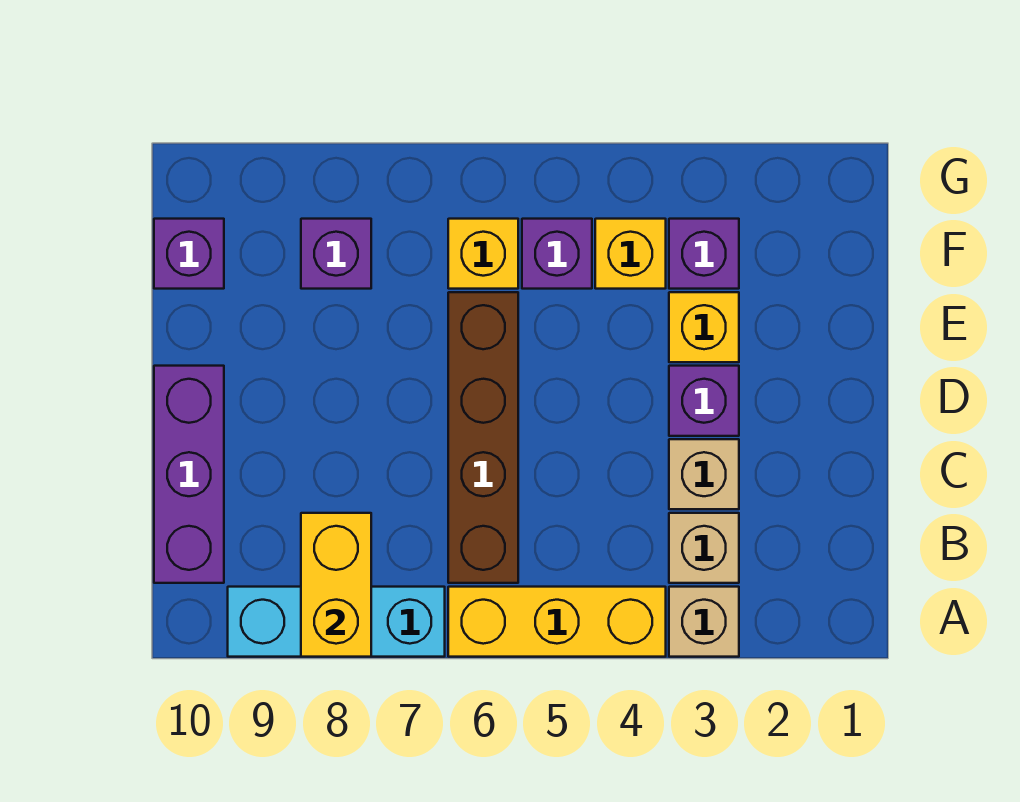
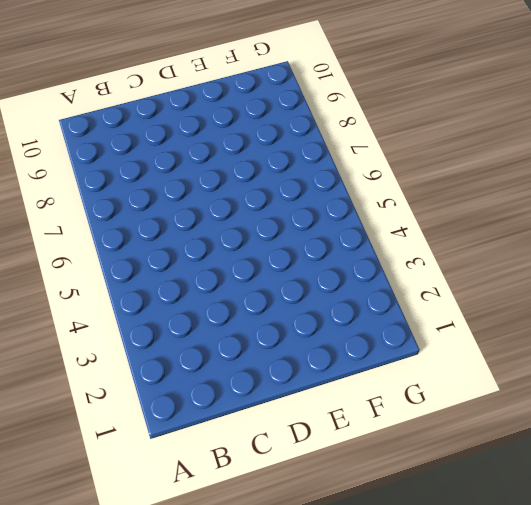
none -> tan 1x1 brick [669,587,739,657]
none -> yellow 1x3 brick [448,587,666,657]
none -> cyan 1x3 brick [228,587,445,657]

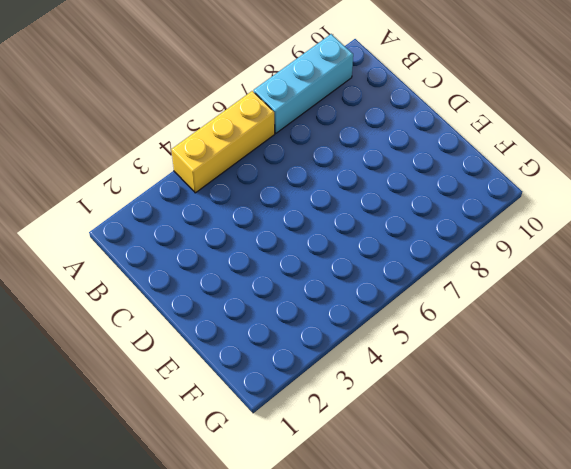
none -> tan 1x1 brick [669,587,739,657]
none -> tan 1x1 brick [669,513,739,583]
none -> brown 1x4 brick [448,292,518,583]

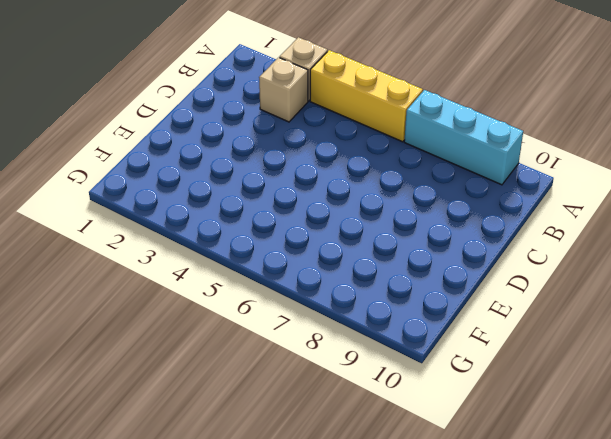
none -> brown 1x4 brick [448,292,518,583]
none -> purple 1x3 brick [154,366,224,583]
none -> tan 1x1 brick [669,439,739,509]

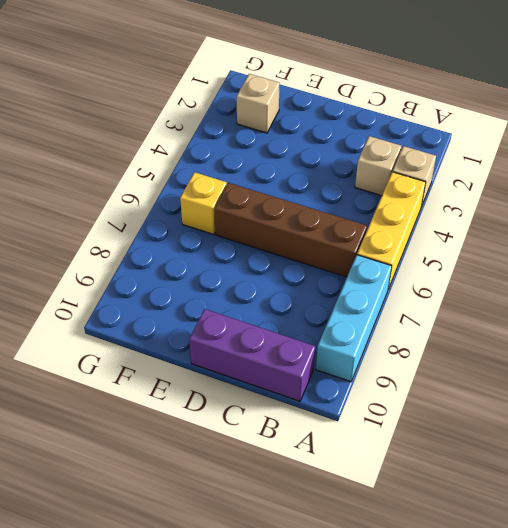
tan 1x1 brick [237,74,280,133] -> tan 1x1 brick moved to [669,439,739,509]
none -> purple 1x1 brick [669,366,739,436]
none -> yellow 1x1 brick [669,292,739,362]
none -> purple 1x1 brick [669,219,739,289]

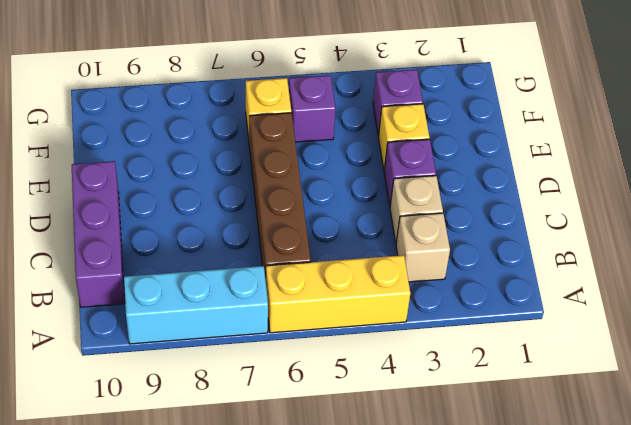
none -> tan 1x1 brick [669,587,739,657]
none -> yellow 1x1 brick [595,219,666,289]
none -> purple 1x1 brick [301,219,371,289]

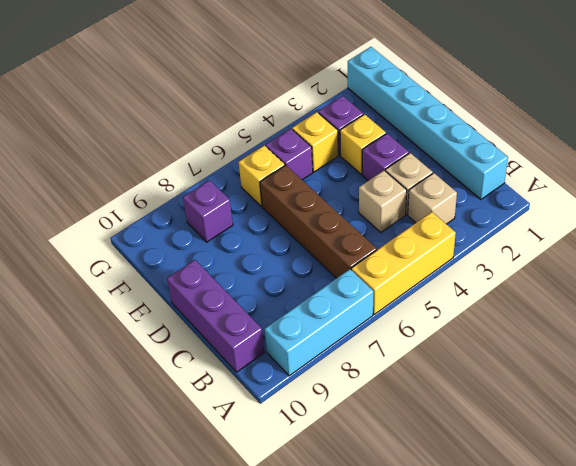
cyan 1x6 brick [348,47,508,199] -> none
tan 1x1 brick [359,170,407,232] -> tan 1x1 brick moved to [669,587,739,657]
none -> purple 1x1 brick [154,219,224,289]
none -> yellow 1x2 brick [301,513,371,657]

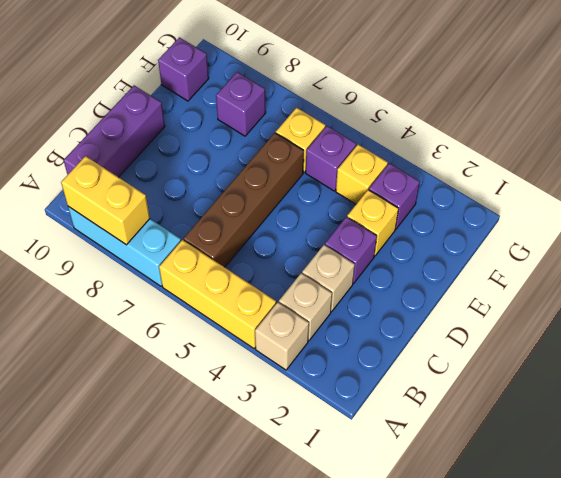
yellow 1x2 brick [61,156,150,245] -> yellow 1x2 brick turned to [301,513,371,657]

